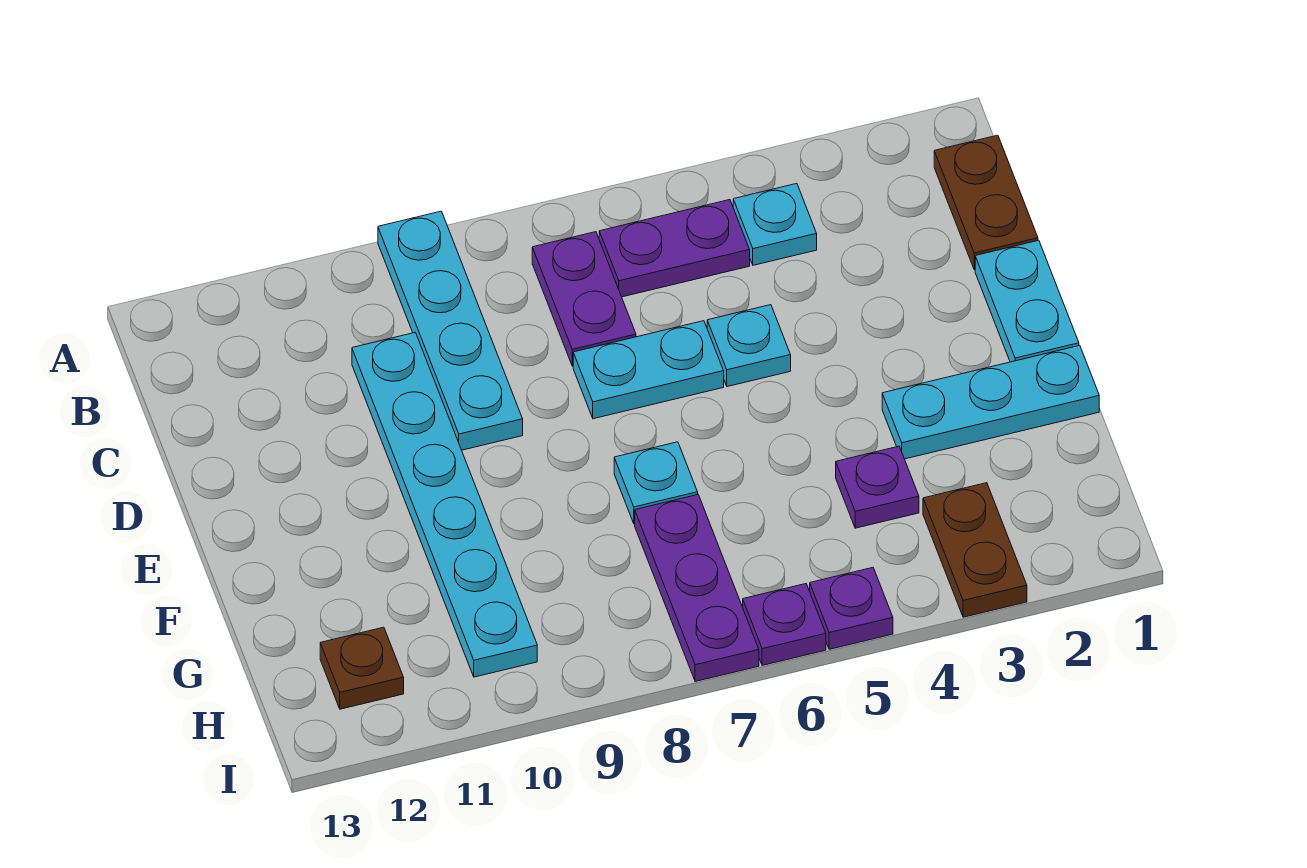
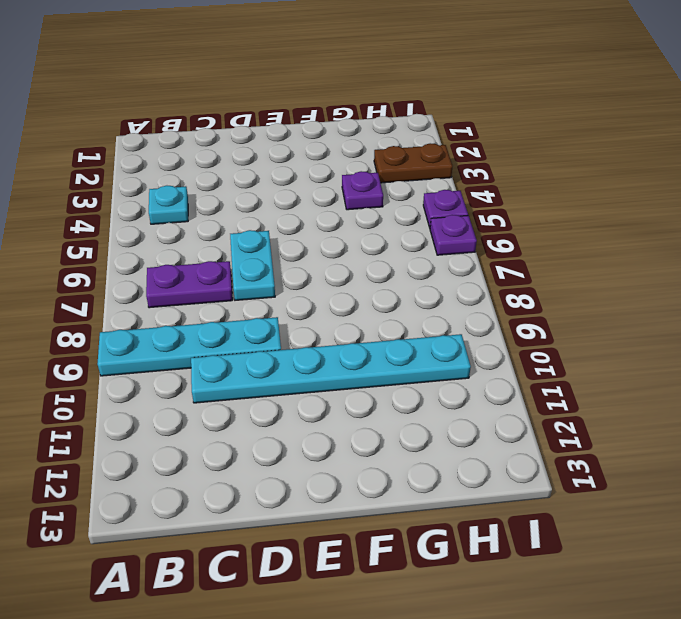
none -> brown 1x2 plate [934,135,1038,270]
none -> purple 1x2 plate [599,200,750,297]
none -> cyan 1x2 plate [975,240,1079,362]

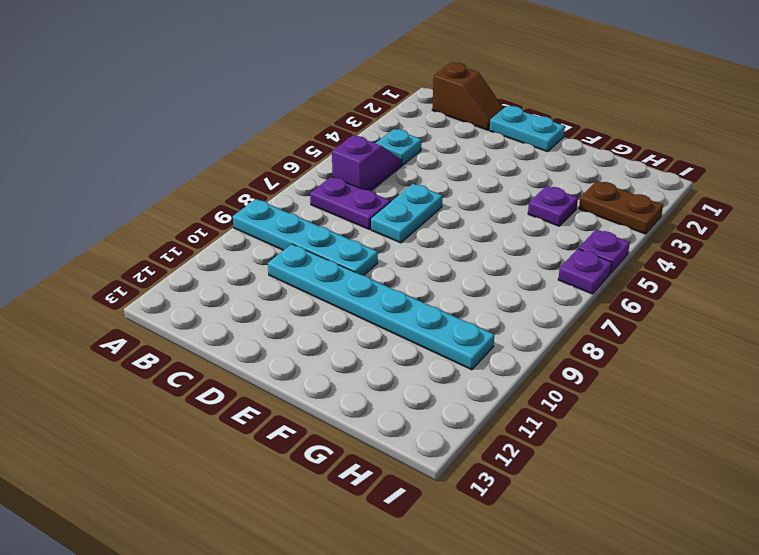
brown 1x2 slope [432,63,503,130] -> brown 1x2 plate [934,135,1038,270]
purple 1x2 slope [332,135,402,191] -> purple 1x2 plate [599,200,750,297]
none -> cyan 1x1 plate [707,305,791,387]
none -> cyan 1x3 plate [882,346,1099,459]
none -> cyan 1x1 plate [614,442,698,524]

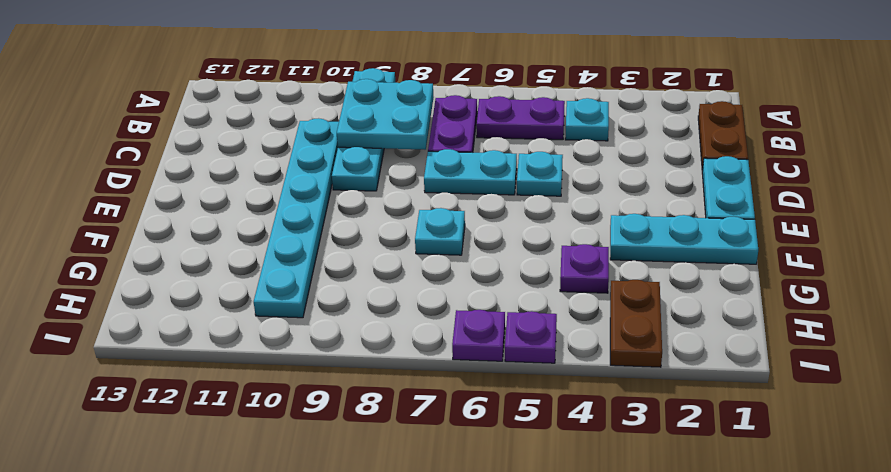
cyan 2x2 plate [337,79,434,150] -> none
none -> purple 1x3 plate [635,495,759,682]
none -> brown 1x1 plate [320,627,404,709]

